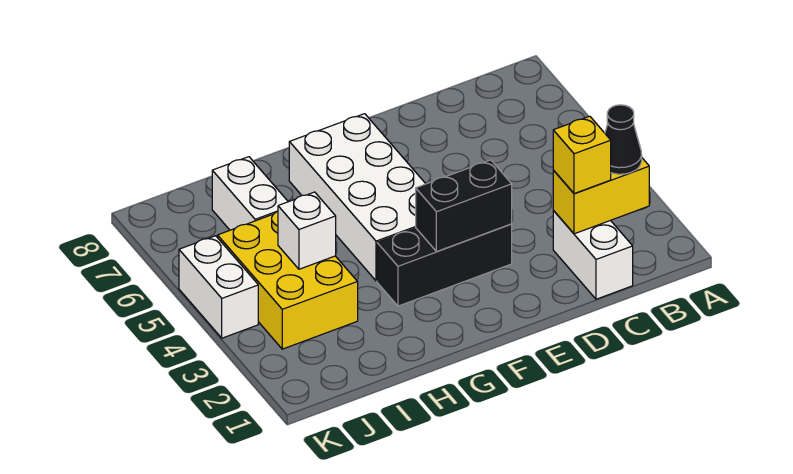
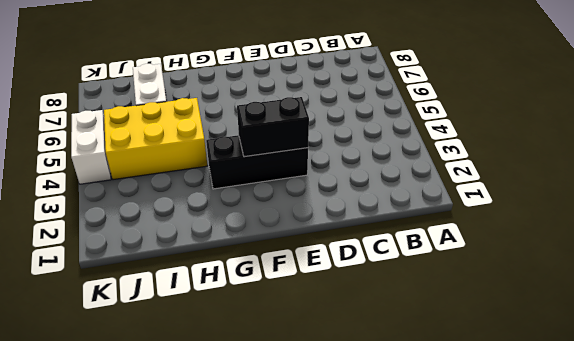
yellow 2x3 brick [104,98,207,180] -> yellow 2x3 brick turned to [218,212,358,349]
none -> white 1x2 brick [553,211,633,299]
none -> white 2x4 brick [289,114,425,281]

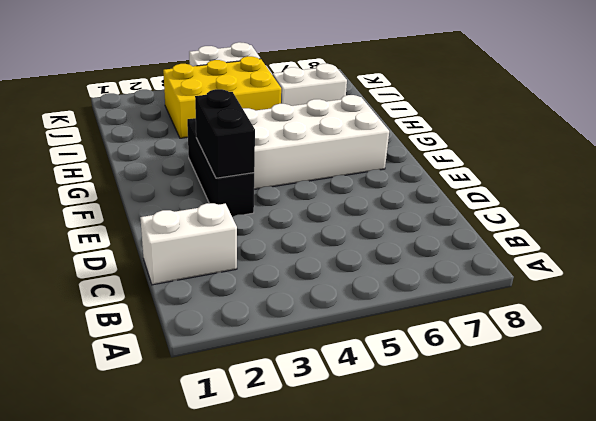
none -> yellow 1x2 brick [553,158,649,234]
none -> white 1x1 brick [278,192,336,269]

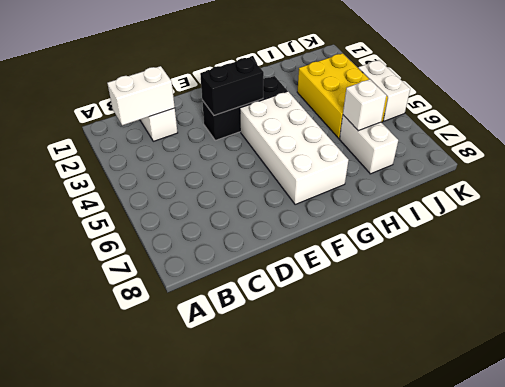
white 1x2 brick [107,66,175,125] -> yellow 1x2 brick [553,158,649,234]
white 1x1 brick [343,79,386,131] -> white 1x1 brick moved to [278,192,336,269]
none -> black 1x1 cone [605,105,642,174]
none -> yellow 1x1 brick [553,116,611,194]

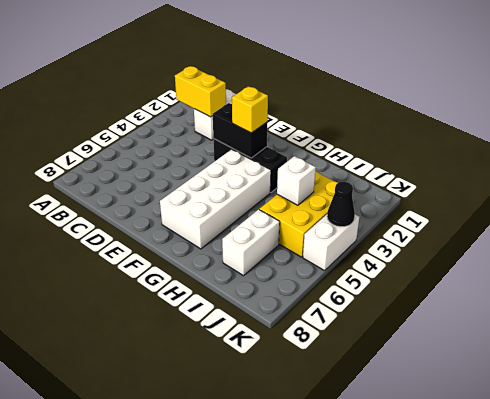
yellow 1x1 brick [232,86,268,133] -> yellow 1x1 brick moved to [553,116,611,194]
black 1x1 cone [327,182,355,227] -> black 1x1 cone moved to [605,105,642,174]

